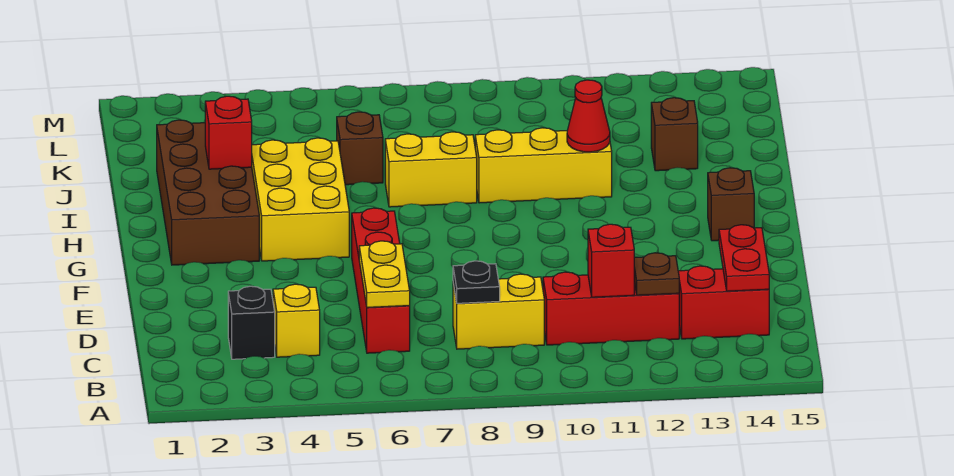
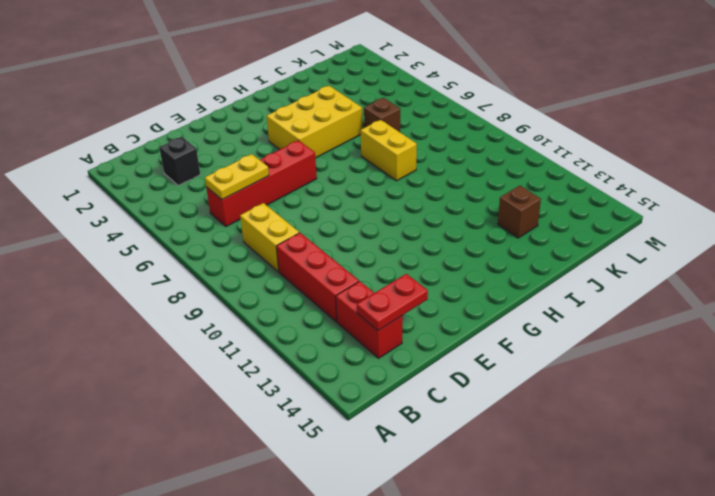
none -> yellow 1x1 brick [273,284,320,357]
none -> brown 2x4 brick [157,120,259,265]
none -> brown 1x1 brick [708,168,754,241]

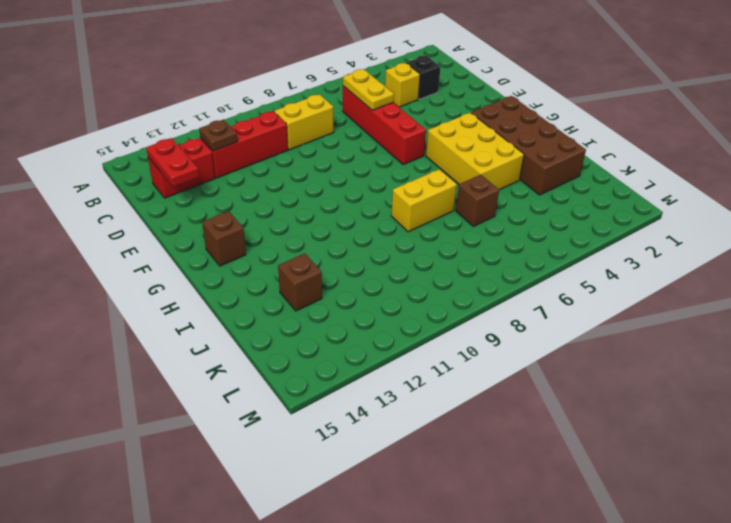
none -> yellow 1x3 brick [475,128,612,203]
none -> black 1x1 plate [453,261,500,303]
none -> red 1x1 brick [588,224,634,297]

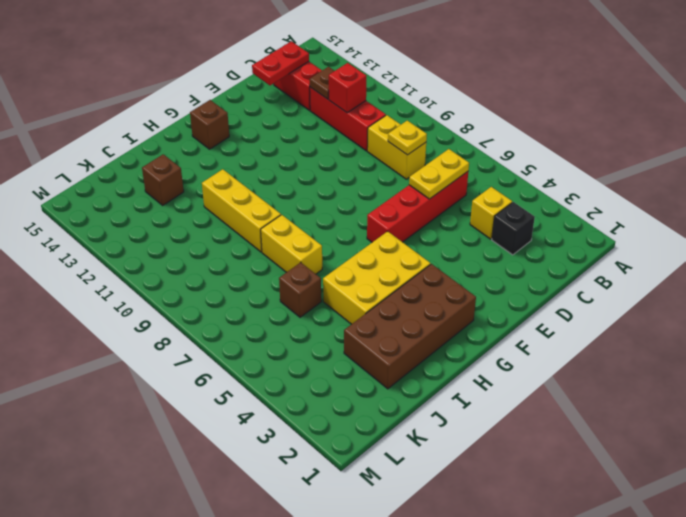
yellow 1x1 plate [388,121,427,155] -> black 1x1 plate [453,261,500,303]
none -> red 1x1 brick [205,96,252,169]
none -> red 1x1 cone [567,80,610,152]

